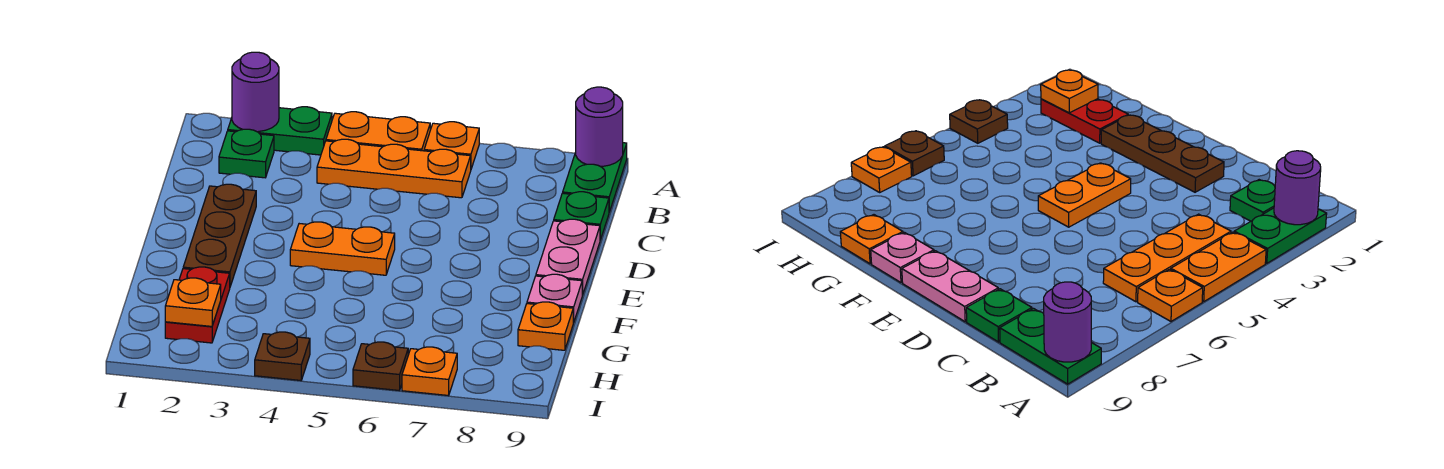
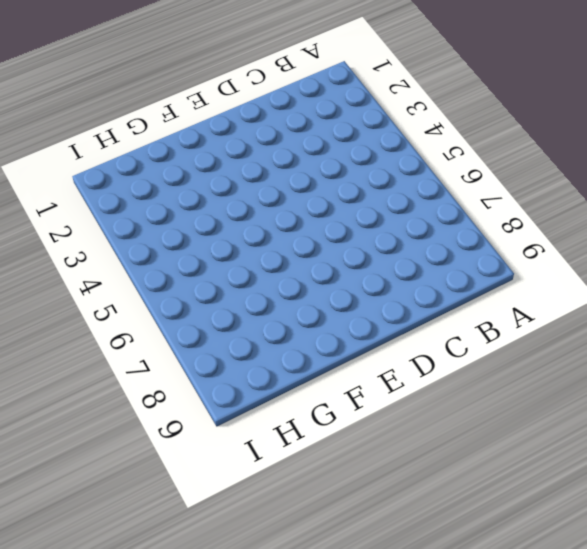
none -> green 1x2 plate [228,107,332,155]
none -> orange 1x2 plate [326,112,430,151]
none -> orange 1x1 plate [424,122,479,169]

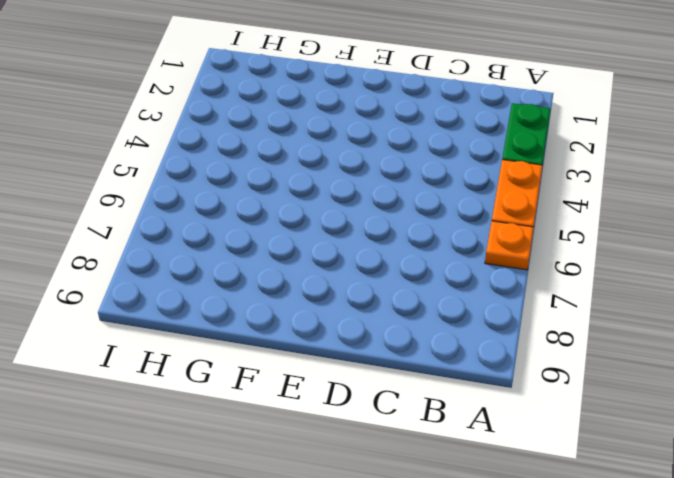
none -> green 1x2 plate [563,143,627,212]
none -> green 1x1 plate [219,129,274,178]
none -> orange 1x3 plate [317,139,471,198]

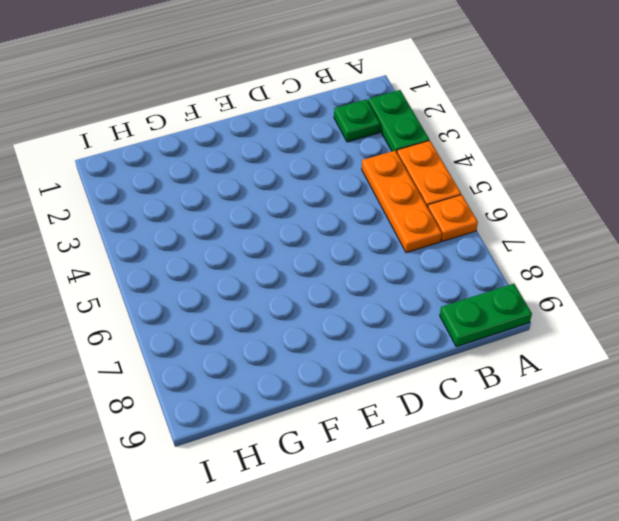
none -> green 1x1 plate [554,192,609,240]
none -> brown 1x3 plate [183,184,256,286]
none -> pink 1x2 plate [536,219,600,295]

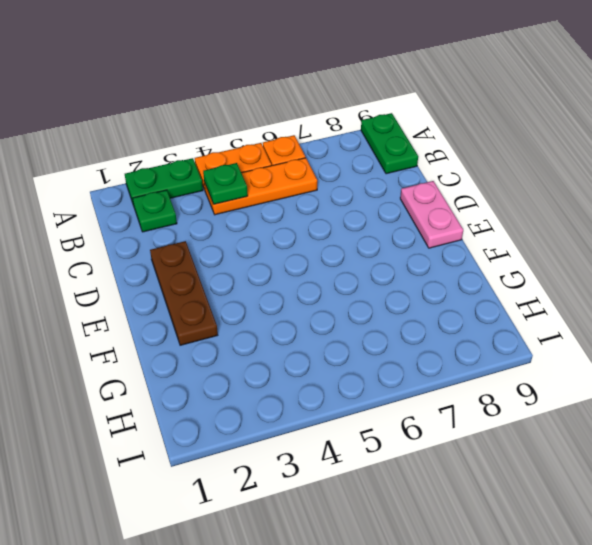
green 1x1 plate [203,163,248,204] -> green 1x1 plate moved to [554,192,609,240]
none -> orange 1x2 plate [290,222,395,275]
none -> pink 1x1 plate [527,274,582,323]
none -> red 1x2 plate [165,267,230,343]

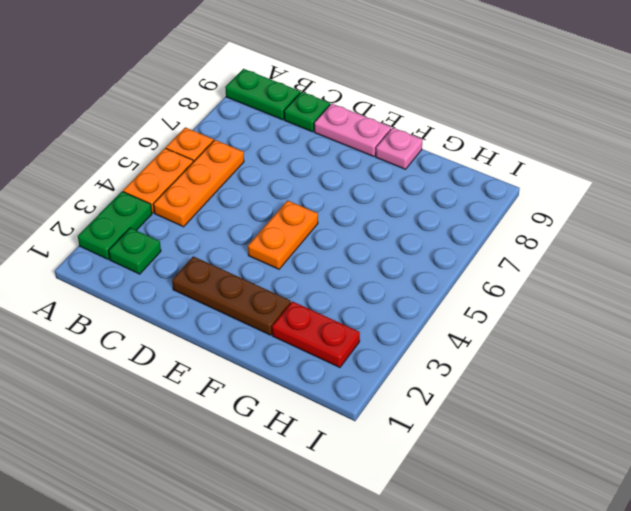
none -> orange 1x1 plate [518,302,573,350]
none -> brown 1x1 plate [255,332,310,380]
none -> brown 1x1 plate [353,342,408,391]

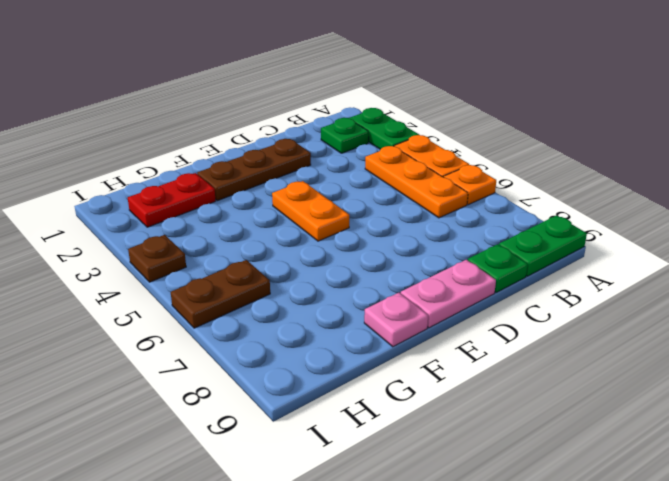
brown 1x2 plate [171,260,270,328] -> brown 1x1 plate [353,342,408,391]
none -> orange 1x1 plate [518,302,573,350]
none -> orange 1x1 plate [402,347,457,395]
none -> purple 1x1 round brick [232,52,279,132]

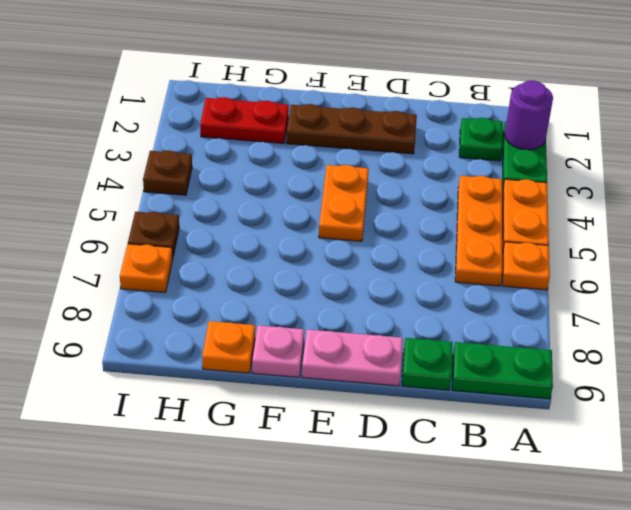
none -> purple 1x1 round brick [576,87,623,166]
none -> orange 1x1 plate [165,278,221,326]

